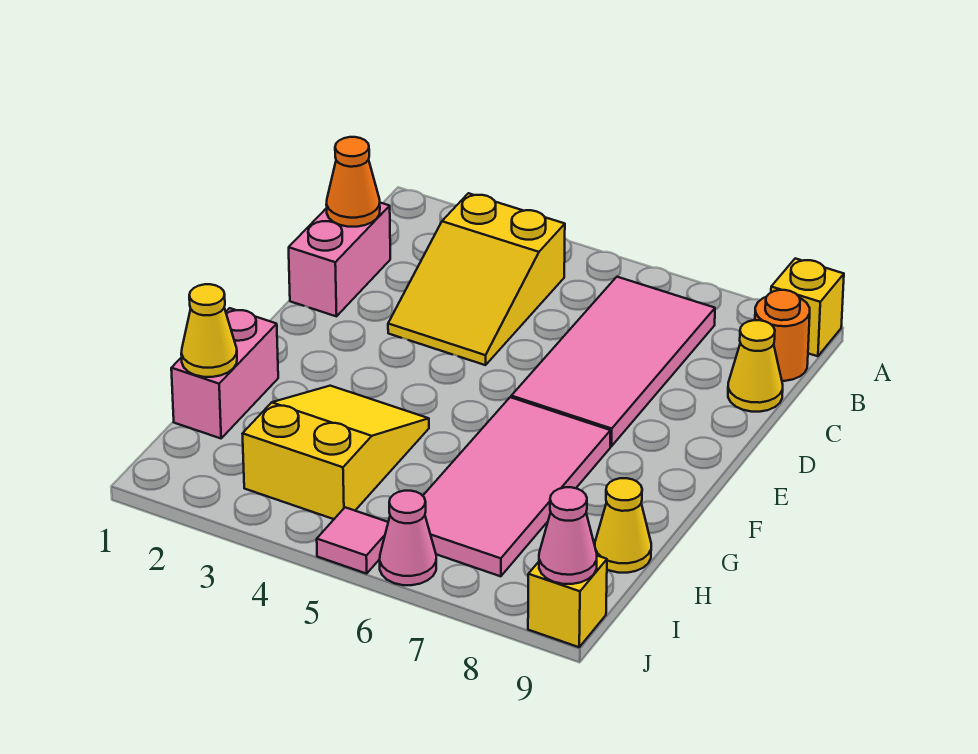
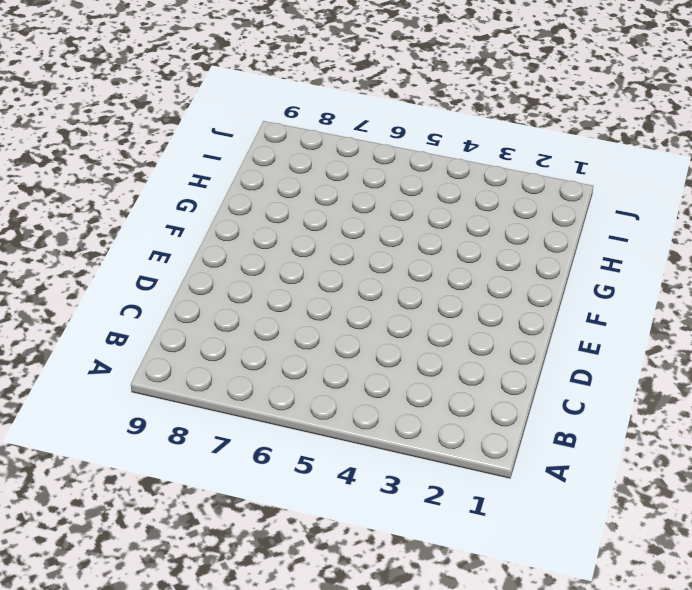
none -> yellow 1x1 brick [771,258,844,356]
none -> yellow 2x3 slope [388,193,565,365]
none -> pink 2x4 tile [511,277,715,446]

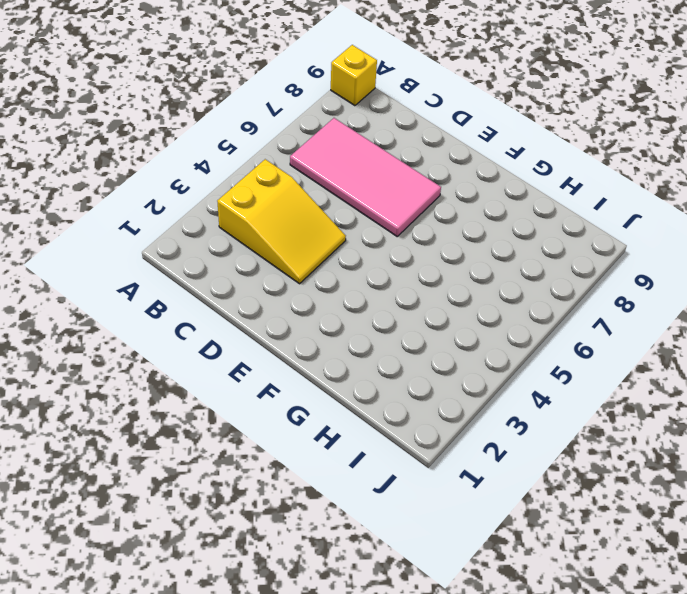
none -> orange 1x1 round brick [755,290,810,381]
none -> pink 1x2 brick [289,203,390,316]
none -> yellow 1x1 cone [728,320,783,412]

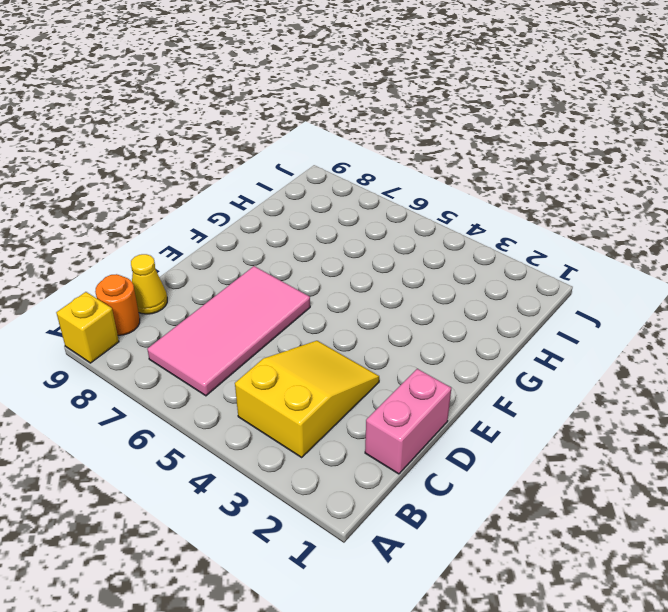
none -> pink 2x4 tile [423,397,611,576]
none -> pink 1x2 brick [171,308,278,438]
none -> yellow 2x3 slope [242,386,429,519]

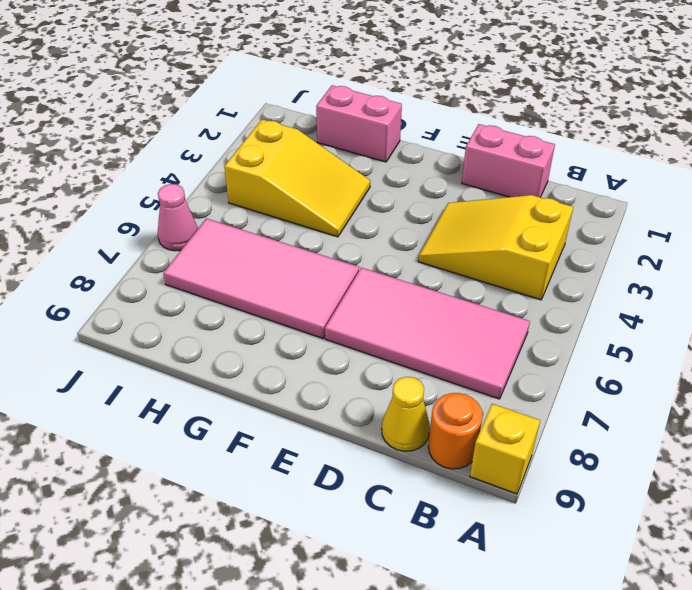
none -> yellow 1x1 cone [595,478,651,573]
none -> pink 1x1 tile [317,507,388,574]
none -> yellow 1x1 brick [528,556,607,647]

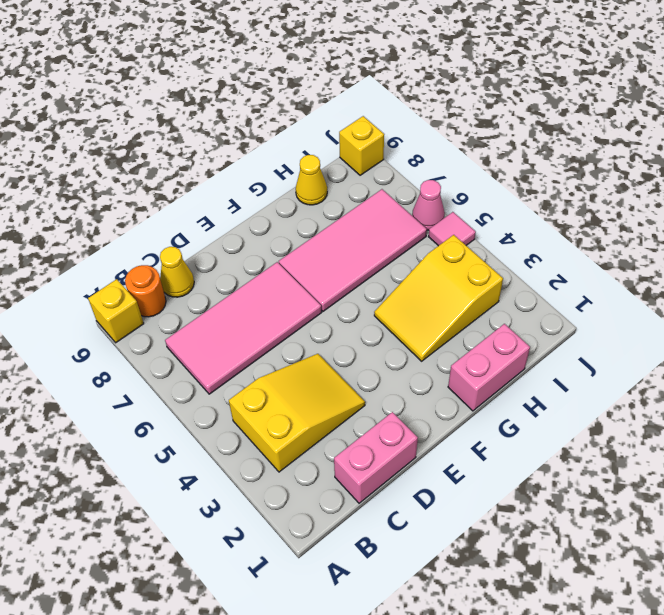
none -> orange 1x1 cone [326,137,380,227]
none -> yellow 1x1 cone [181,284,237,377]
none -> pink 1x1 cone [539,487,597,584]

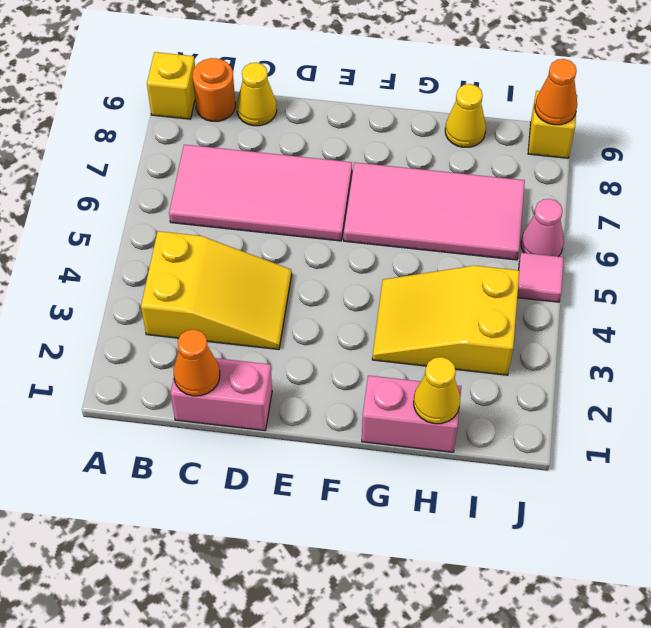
orange 1x1 cone [535,59,577,125] -> pink 1x1 cone [539,487,597,584]

